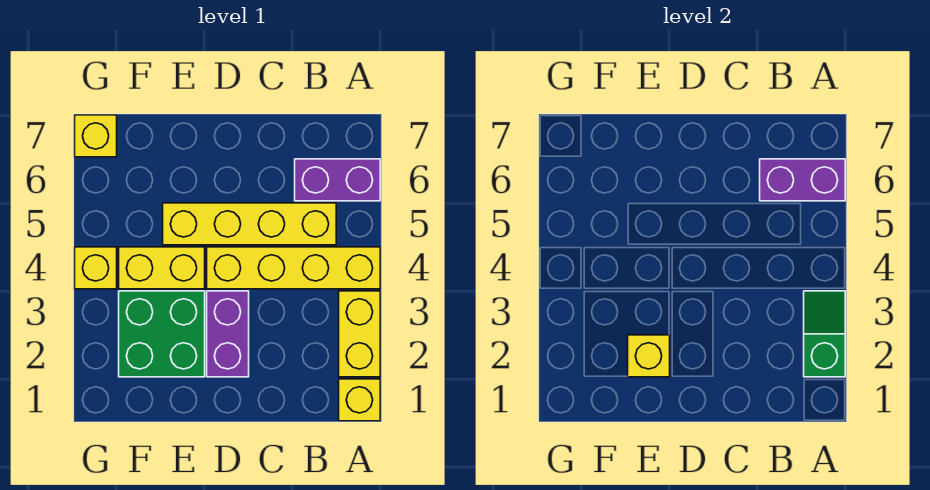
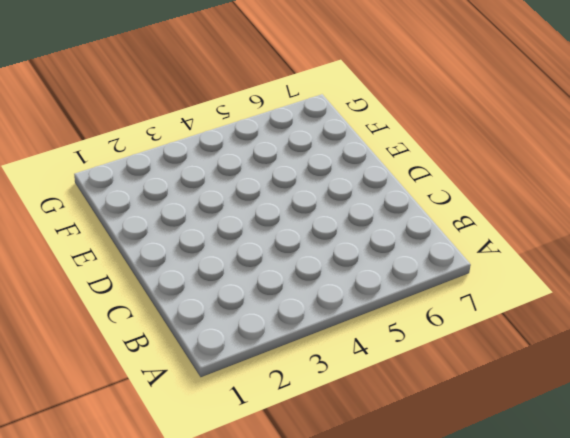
none -> yellow 1x1 brick [339,379,380,421]
none -> yellow 1x2 brick [339,291,380,377]
none -> yellow 1x4 brick [207,247,380,289]

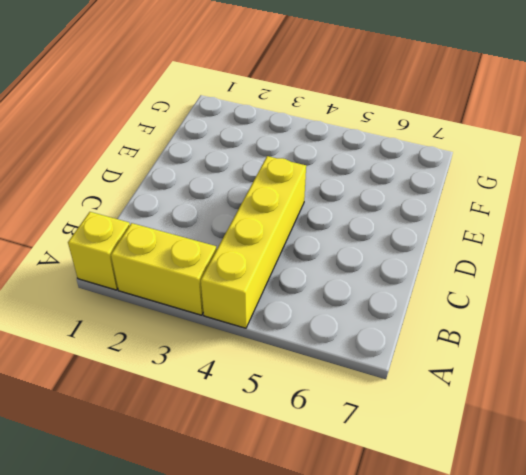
none -> purple 1x2 brick [295,159,380,201]
none -> yellow 1x4 brick [163,203,336,245]
none -> purple 1x2 brick [207,291,249,377]

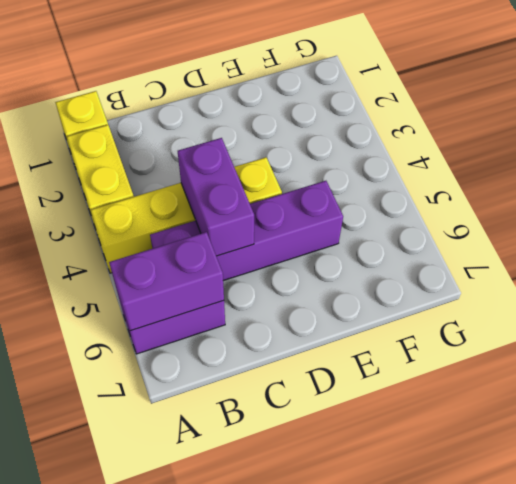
purple 1x4 brick [150,181,343,281] -> yellow 1x4 brick [163,203,336,245]
purple 1x2 brick [178,138,254,256] -> purple 1x2 brick moved to [207,291,249,377]
none -> green 2x2 brick [119,291,205,377]
none -> yellow 1x2 brick [119,247,205,289]
none -> yellow 1x1 brick [75,247,117,289]

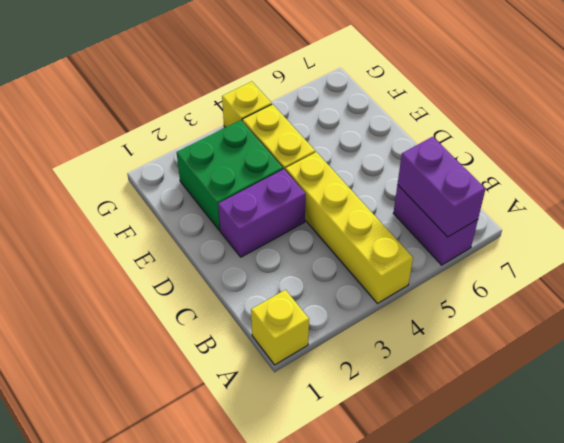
none -> yellow 1x2 brick [339,291,380,377]
none -> yellow 1x4 brick [163,203,336,245]
none -> yellow 1x1 brick [75,115,117,157]

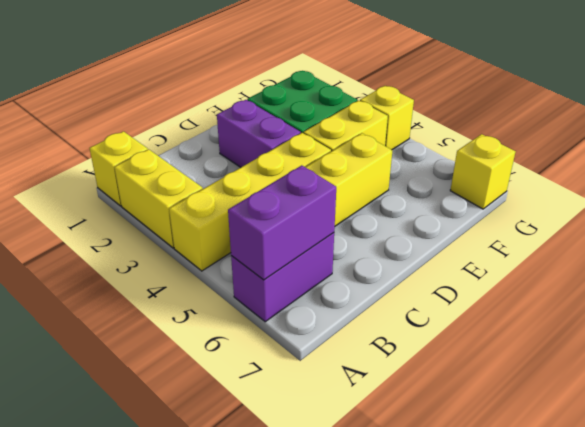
none -> green 1x2 slope [804,291,845,377]
none -> yellow 1x1 brick [628,335,670,377]

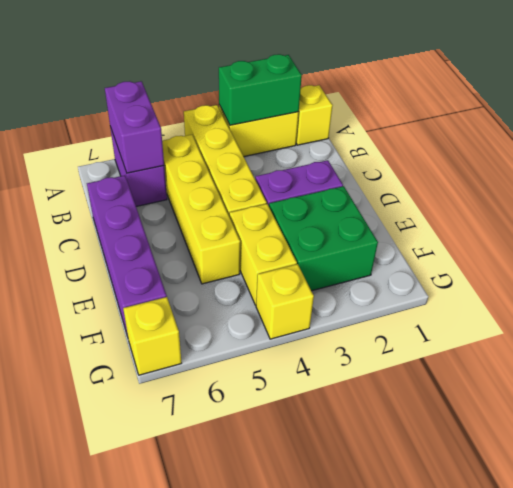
green 1x2 brick [219,54,302,125] -> green 1x2 slope [804,291,845,377]
purple 1x4 brick [87,175,167,336] -> none
none -> yellow 1x1 brick [628,335,670,377]

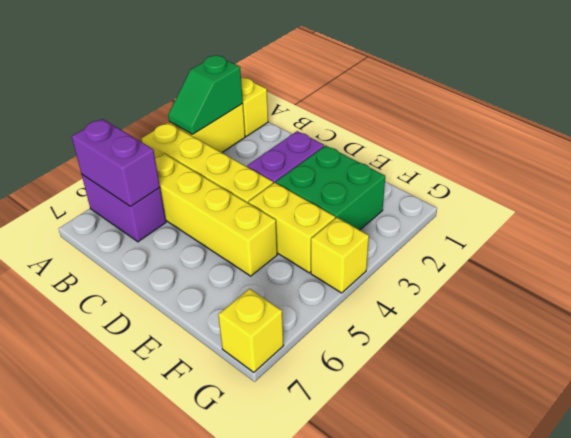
none -> yellow 1x1 brick [628,335,670,377]

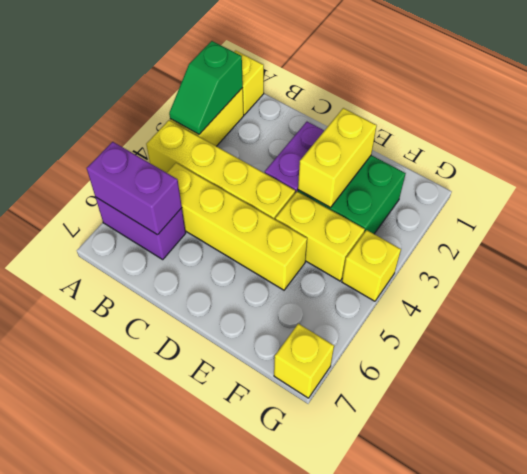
yellow 1x2 brick [298,108,377,207] -> yellow 1x1 brick [628,335,670,377]

